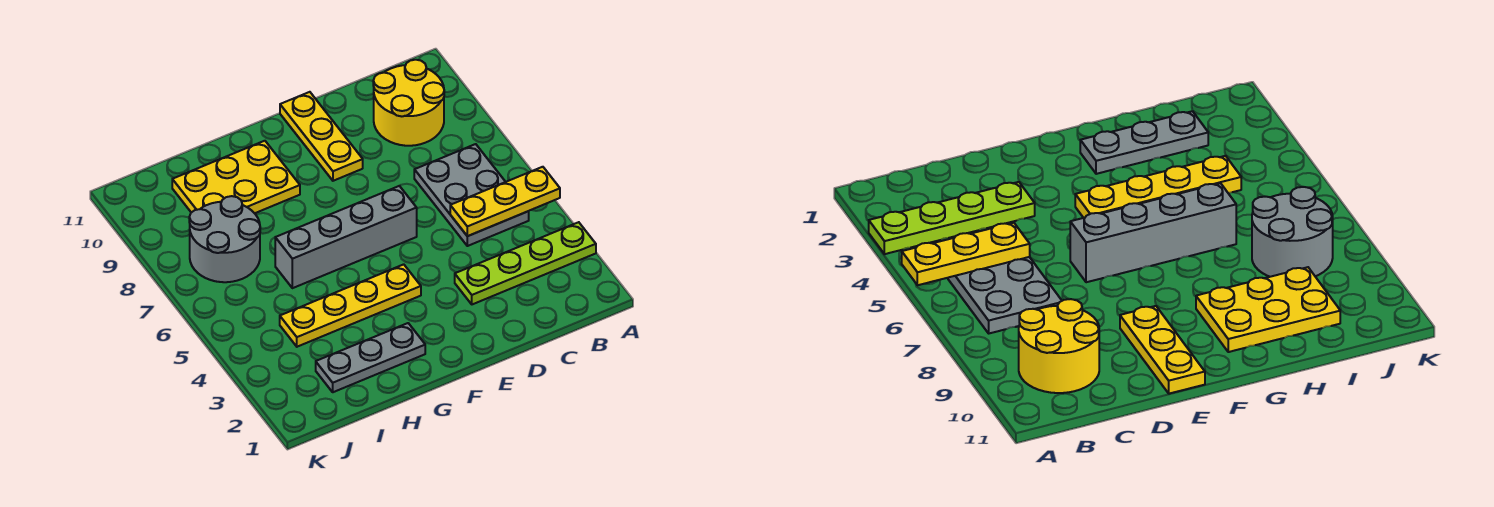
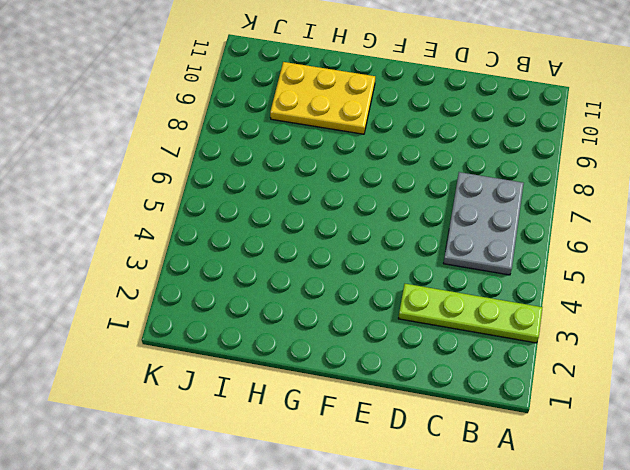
none -> yellow 2x2 round brick [373,60,444,146]
none -> grey 1x4 brick [275,186,417,288]

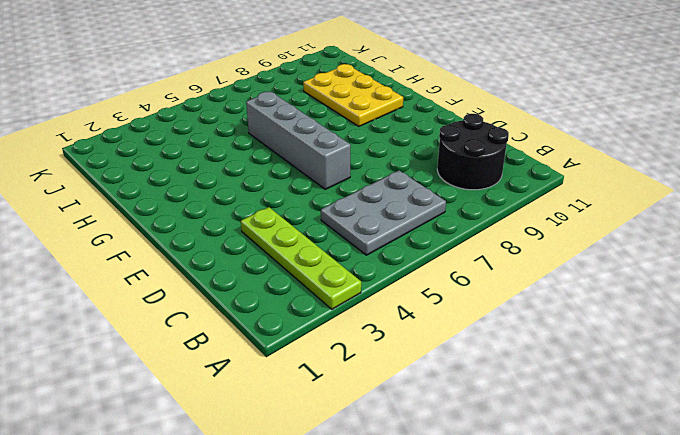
black 2x2 round brick [437,114,509,190] -> yellow 2x2 round brick [373,60,444,146]
none -> yellow 1x3 plate [280,92,363,181]
none -> yellow 1x4 plate [280,264,421,347]

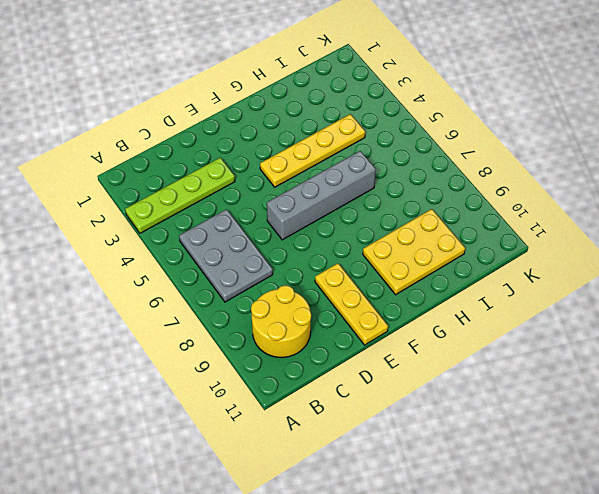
none -> grey 1x3 plate [316,323,425,392]
none -> grey 2x2 round brick [189,196,260,282]

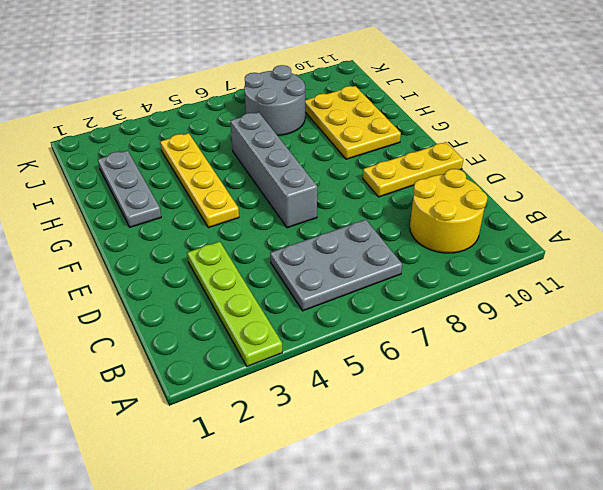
none -> yellow 1x3 plate [450,167,560,236]

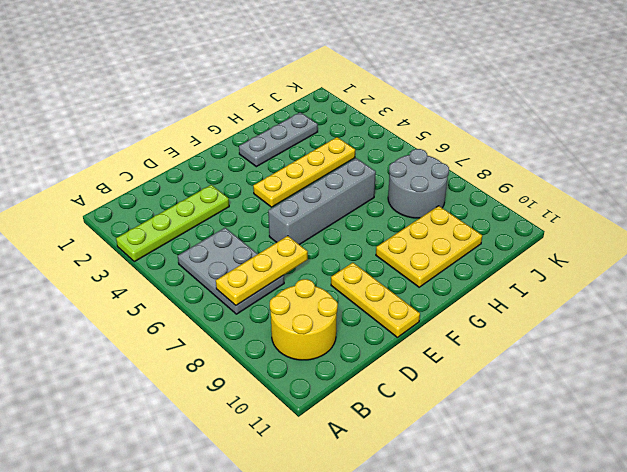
yellow 1x3 plate [216,236,308,305] -> yellow 1x3 plate moved to [450,167,560,236]

